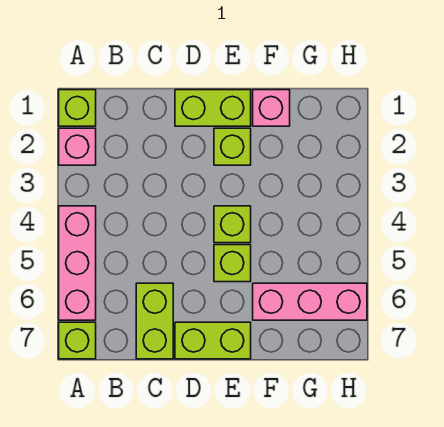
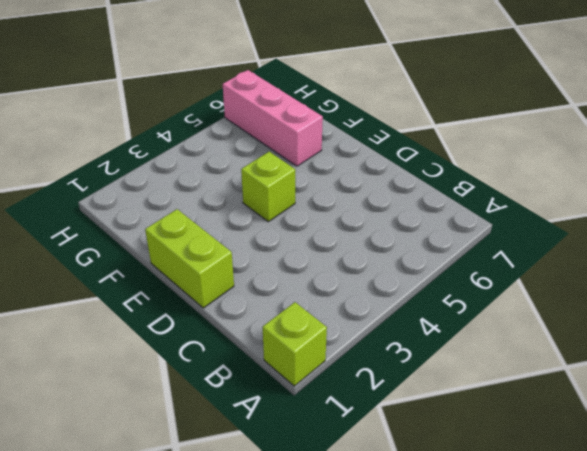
none -> pink 1x1 brick [59,128,96,165]
none -> pink 1x3 brick [59,206,96,320]
none -> lime 1x1 brick [59,322,96,359]

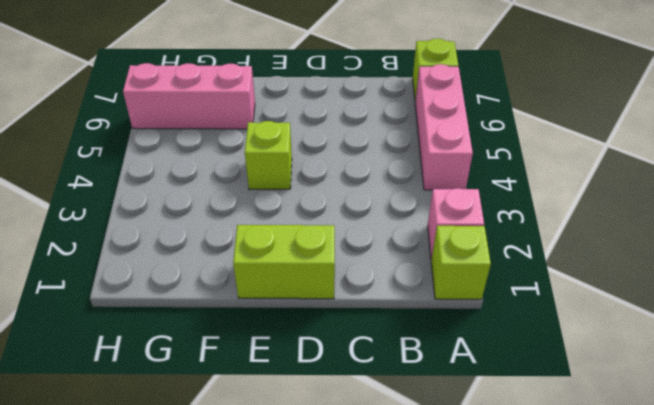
none -> lime 1x2 brick [136,283,173,359]
none -> lime 1x2 brick [175,322,251,359]
none -> lime 1x1 brick [214,128,251,165]

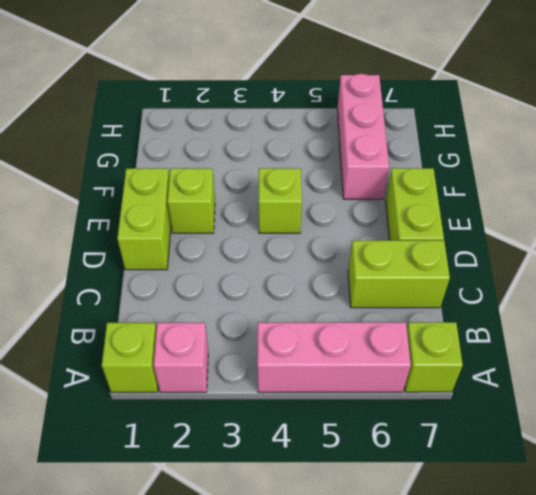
none -> lime 1x1 brick [214,245,251,282]
none -> pink 1x1 brick [253,90,290,126]

